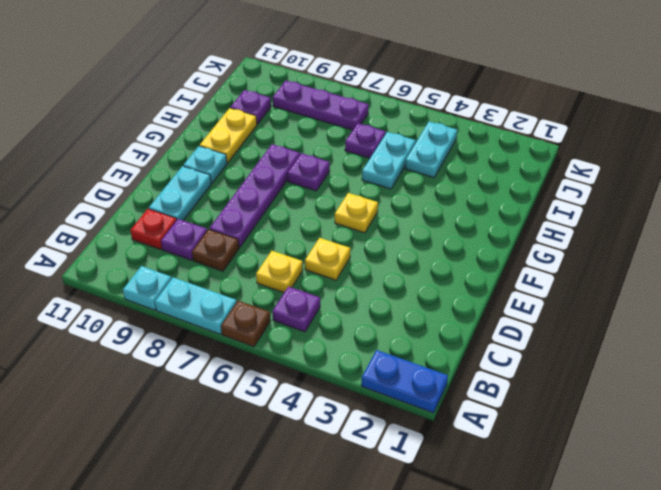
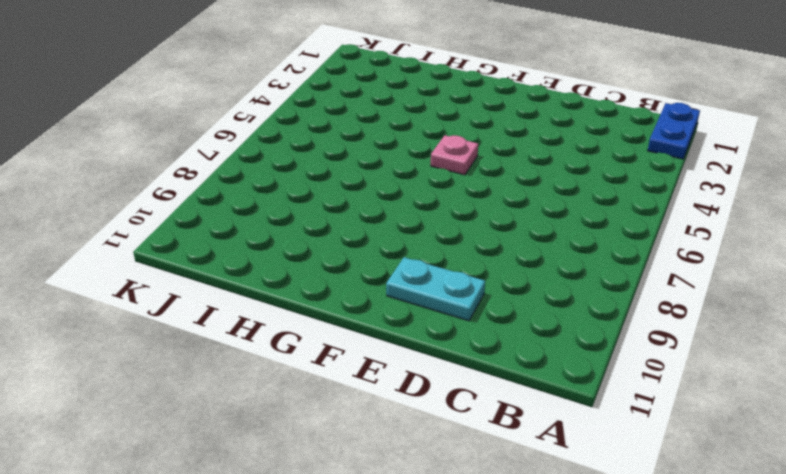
pink 1x1 plate [431,135,478,175] -> yellow 1x1 plate [335,193,378,233]
none -> brown 1x1 plate [221,301,271,347]
none -> cyan 1x2 plate [155,277,237,334]
none -> cyan 1x1 plate [123,266,172,310]

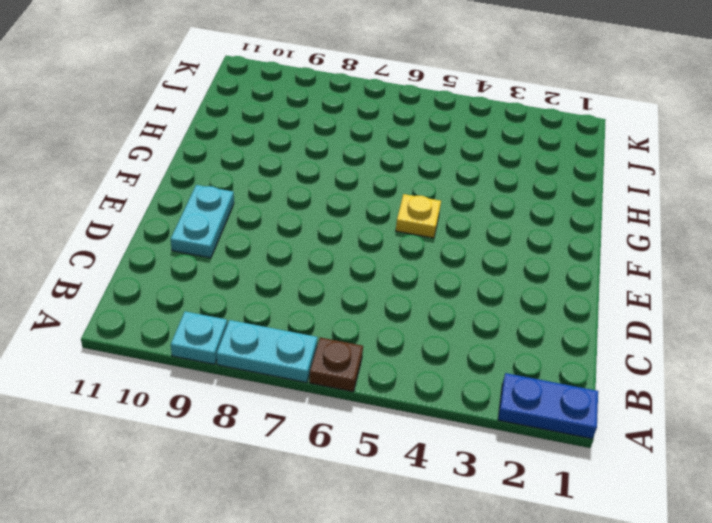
none -> purple 1x1 plate [272,287,320,332]
none -> yellow 1x1 plate [256,251,303,293]
none -> brown 1x1 plate [192,229,239,271]

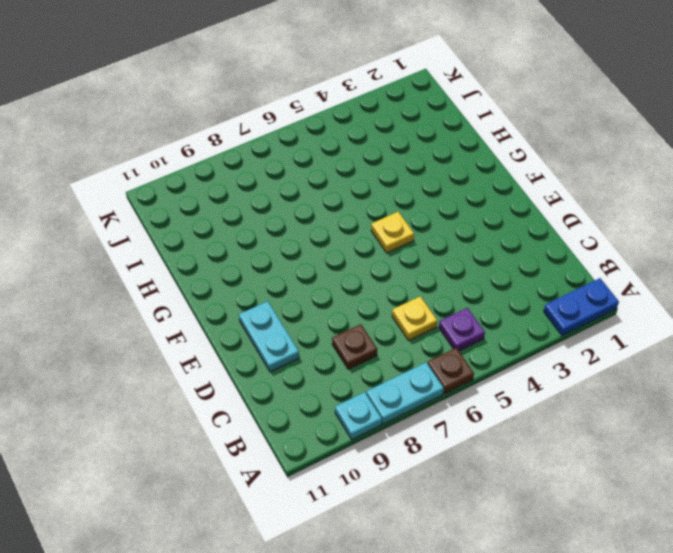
none -> purple 1x1 plate [161,219,207,260]
none -> red 1x1 plate [130,209,177,250]
none -> yellow 1x1 plate [305,238,350,280]

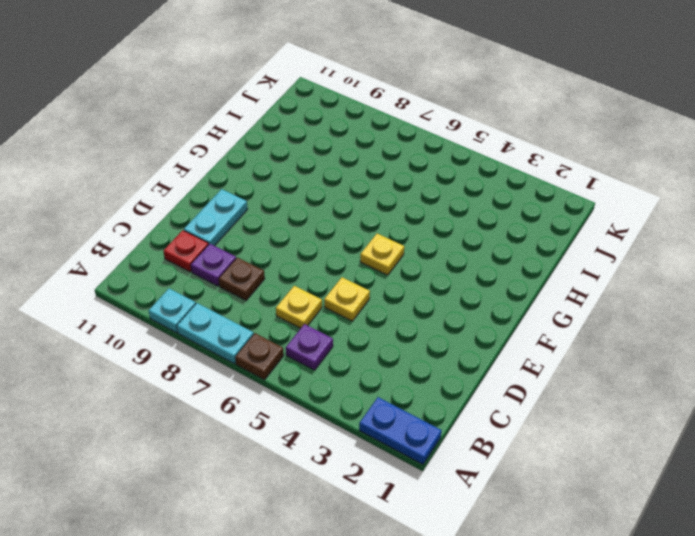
none -> purple 1x4 plate [209,144,300,247]
none -> cyan 1x1 plate [183,146,227,183]
none -> purple 1x1 plate [288,153,330,191]

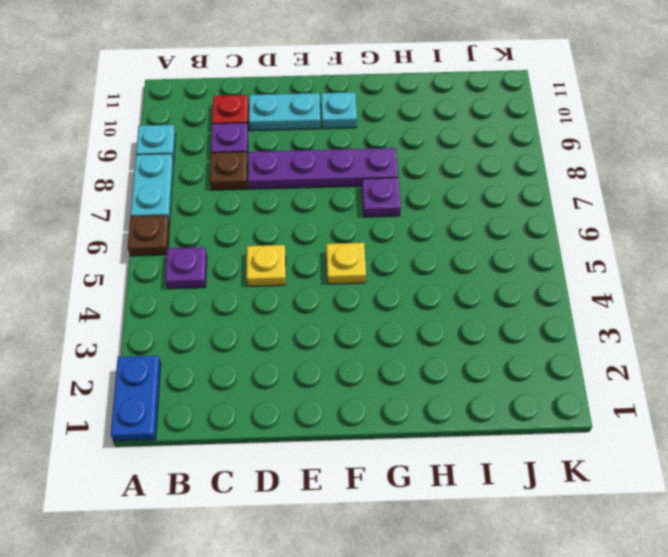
none -> yellow 1x1 plate [256,251,303,293]
none -> yellow 1x2 plate [200,108,257,163]
none -> cyan 1x2 plate [362,132,416,189]

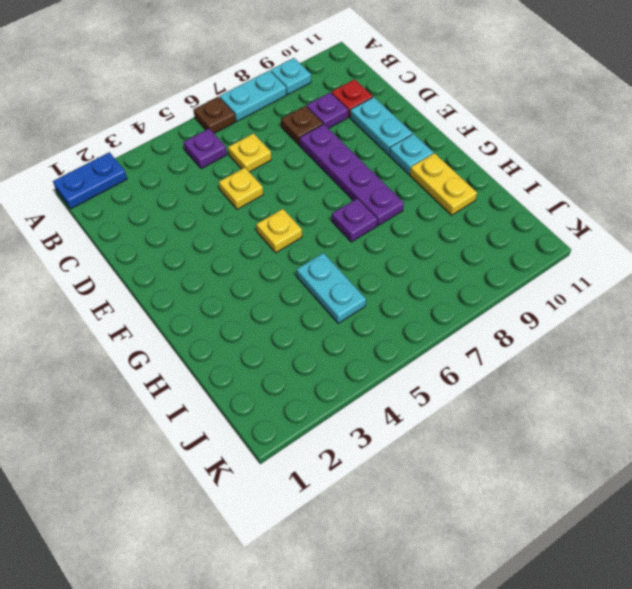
none -> cyan 1x2 plate [405,122,457,178]
none -> purple 1x1 plate [345,123,386,158]
none -> purple 1x1 plate [230,90,271,124]

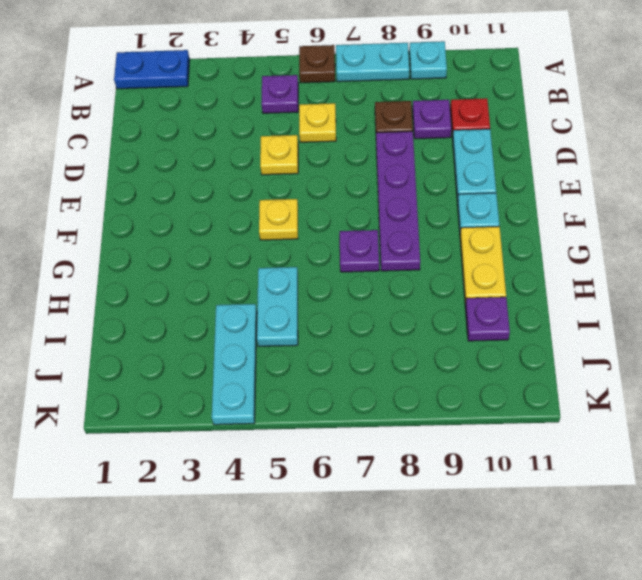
cyan 1x3 plate [212,304,257,425] -> cyan 1x2 plate [405,122,457,178]
none -> purple 1x1 plate [345,123,386,158]
none -> purple 1x3 plate [273,81,369,130]

